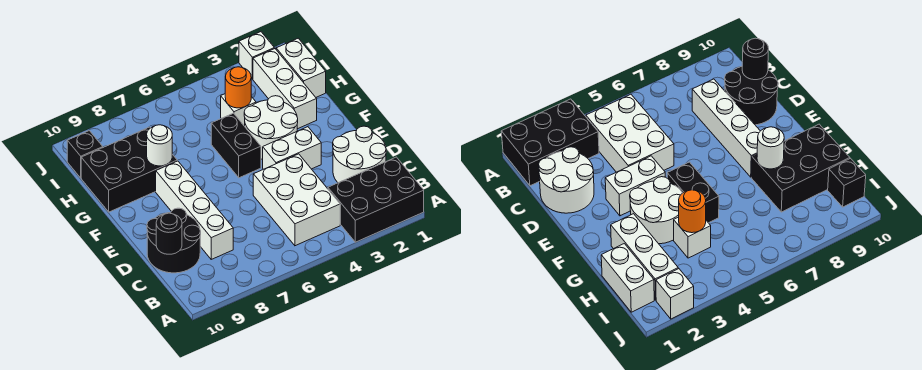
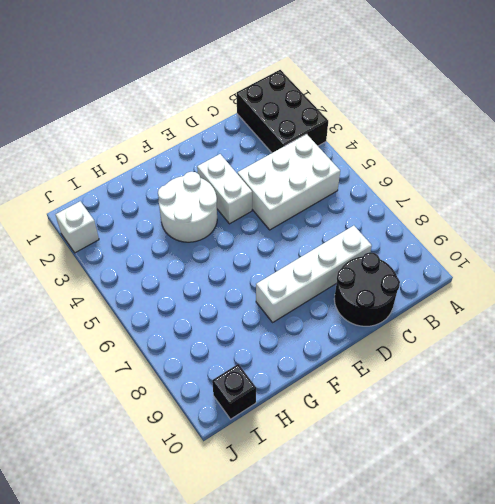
none -> white 2x2 round brick [333,126,386,183]
none -> black 1x2 brick [211,113,261,178]
none -> white 1x3 brick [253,49,317,129]

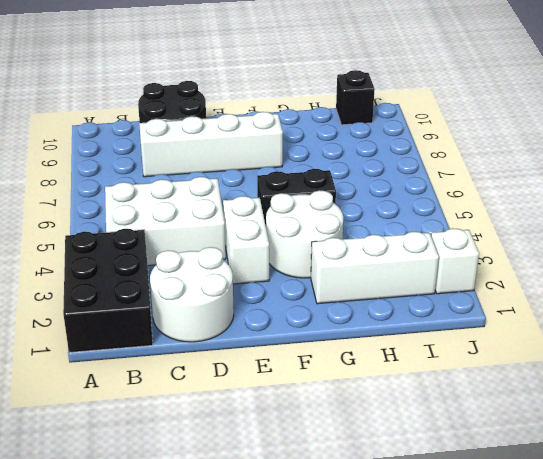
none -> black 2x3 brick [81,127,177,212]
none -> white 1x2 brick [276,38,326,97]
none -> white 1x1 brick [221,94,256,126]

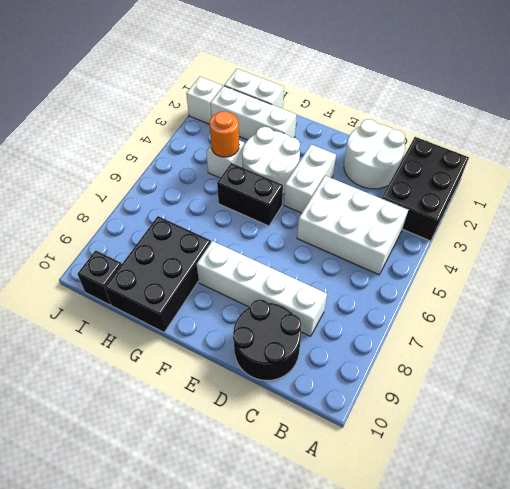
none -> black 1x1 round brick [156,213,182,254]
none -> white 1x1 round brick [147,125,172,166]

